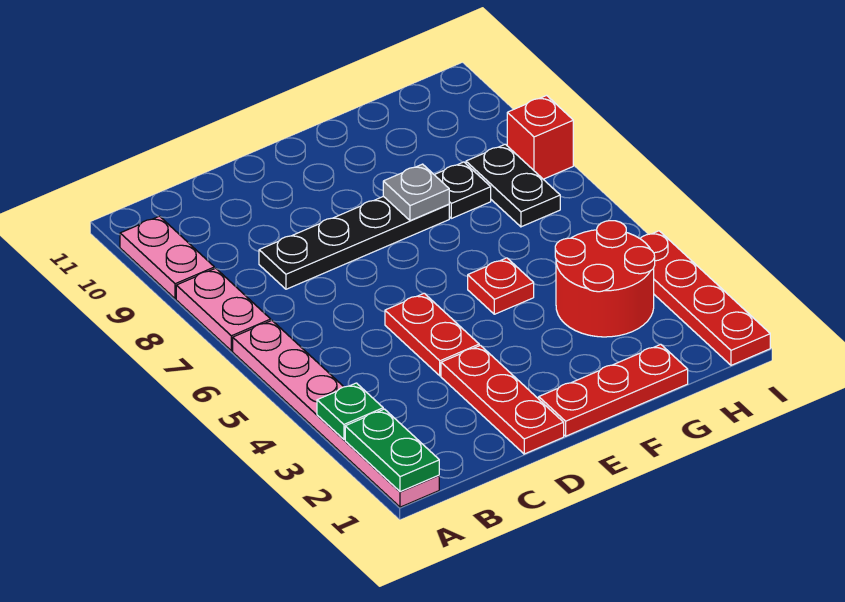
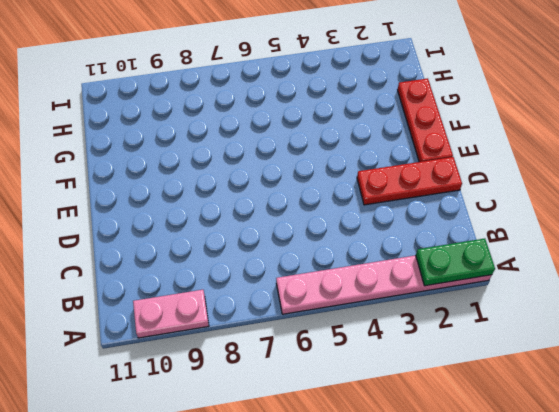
none -> pink 1x2 plate [176,268,271,351]
none -> black 1x4 plate [259,196,449,289]
none -> red 1x2 plate [385,293,480,376]

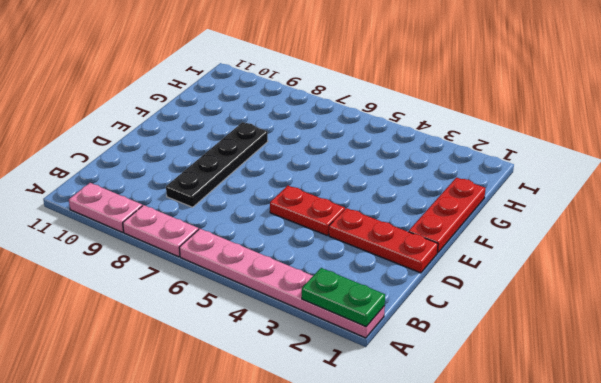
none -> red 1x1 plate [468,258,534,314]
none -> red 2x2 round brick [555,221,655,337]
none -> black 1x1 plate [435,162,491,218]

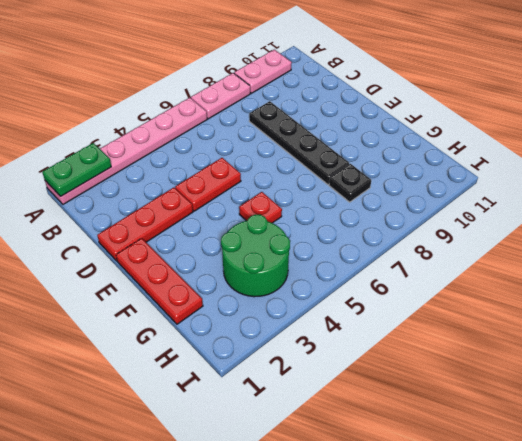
green 2x2 round brick [221,215,290,297] -> red 2x2 round brick [555,221,655,337]
none -> black 1x2 plate [466,144,560,227]
none -> red 1x4 plate [640,231,770,365]
none -> red 1x1 brick [507,96,573,179]

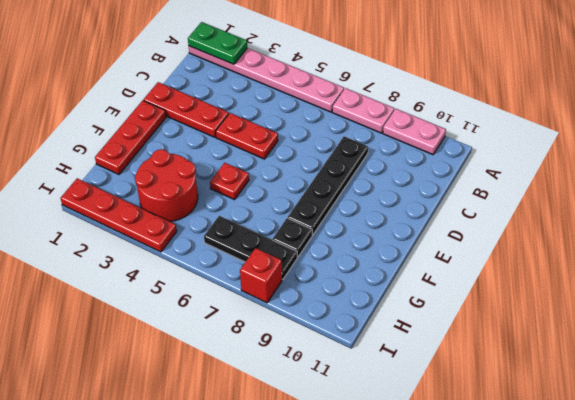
black 1x3 plate [204,216,297,280] -> black 1x2 plate [466,144,560,227]
none -> green 1x1 plate [317,383,383,439]
none -> grey 1x1 plate [383,164,449,221]

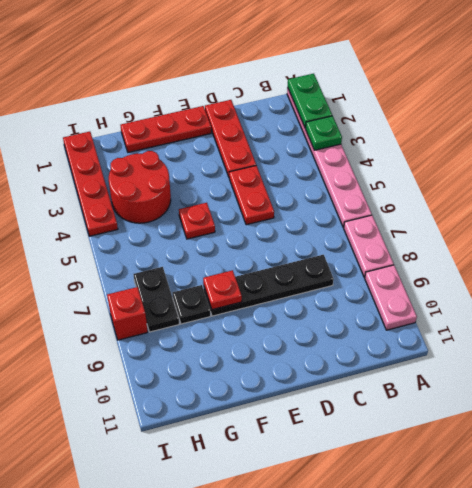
red 1x1 plate [203,270,242,310] -> grey 1x1 plate [383,164,449,221]

